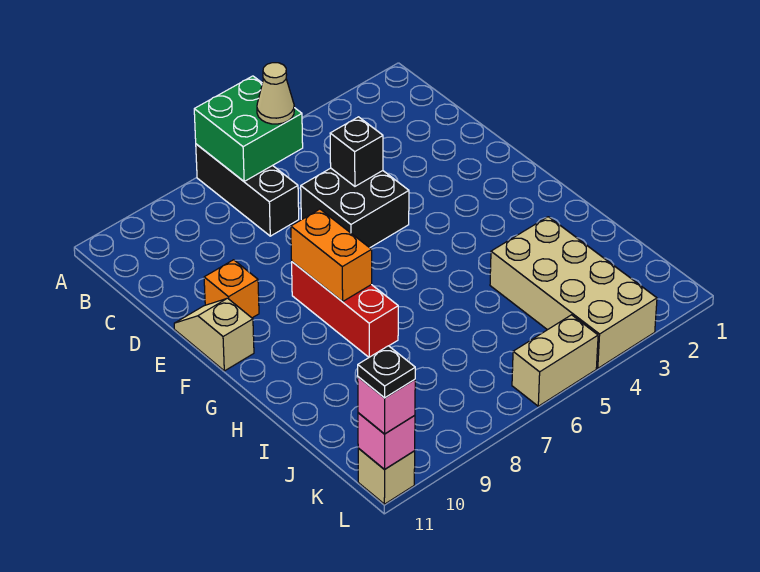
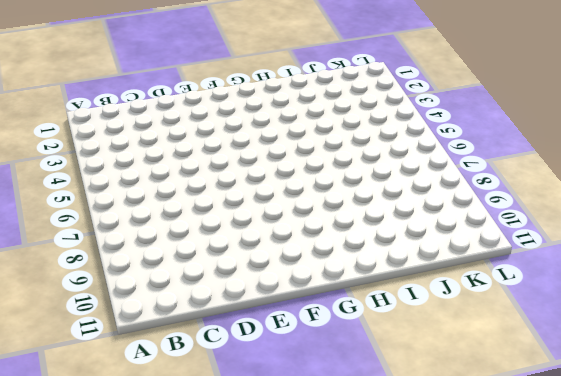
none -> black 1x3 brick [196,144,299,236]
none -> black 2x2 brick [301,168,409,248]
none -> orange 1x1 brick [204,260,259,318]

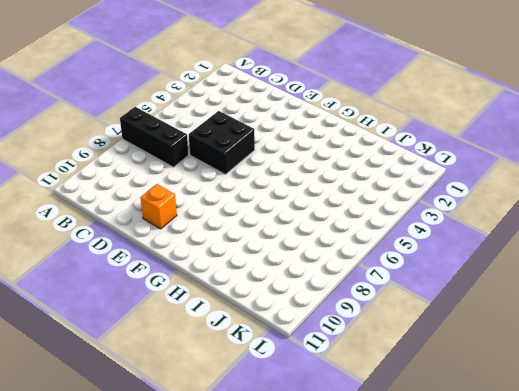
none -> tan 1x2 slope [174,298,254,371]
none -> red 1x3 brick [292,262,398,357]
none -> tan 2x4 brick [490,217,657,368]

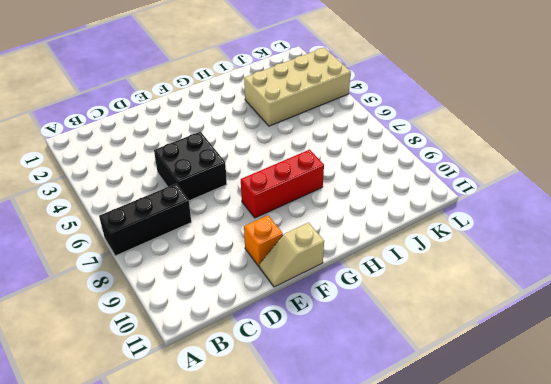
none -> tan 1x2 brick [512,315,598,406]
none -> tan 1x1 brick [358,448,415,504]
none -> green 2x2 brick [194,76,303,181]

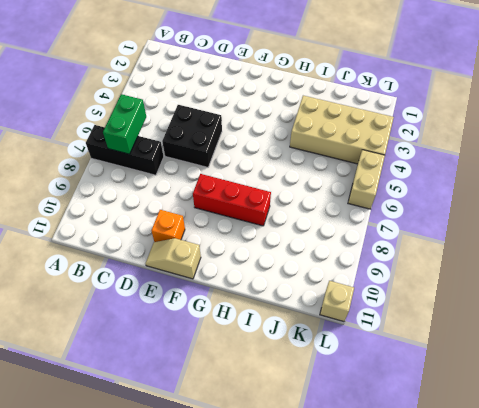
green 1x2 brick [103,94,146,154] -> green 2x2 brick [194,76,303,181]
none -> black 1x1 brick [330,117,383,186]
none -> orange 1x2 brick [291,209,372,302]
none -> pink 1x1 brick [358,413,415,470]

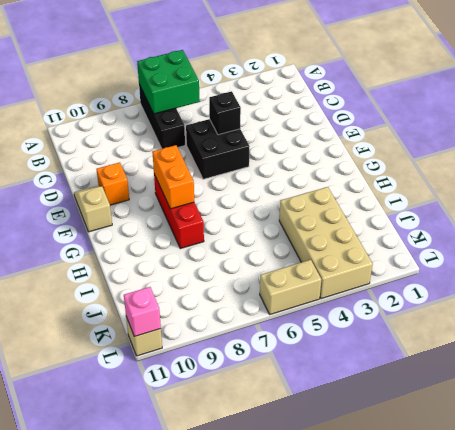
none -> tan 1x1 cone [257,63,294,124]
none -> pink 1x1 brick [358,377,415,434]
none -> black 1x1 plate [358,346,415,398]

